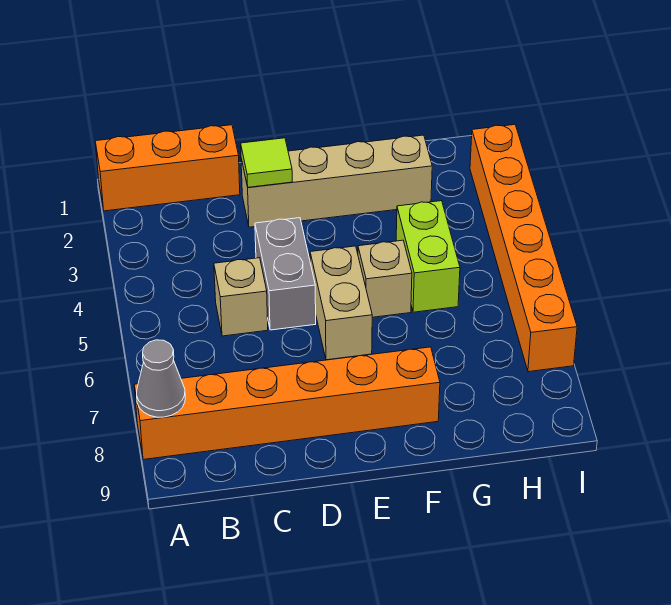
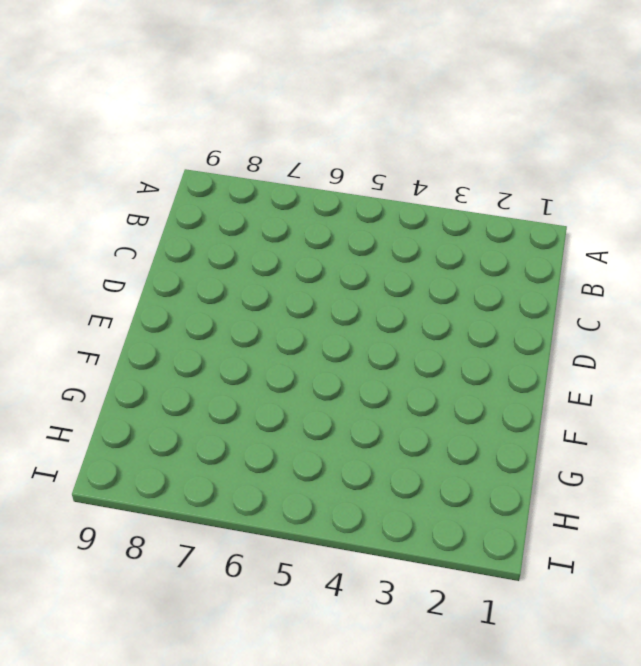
none -> orange 1x3 brick [95,125,240,211]
none -> orange 1x6 brick [134,347,440,460]

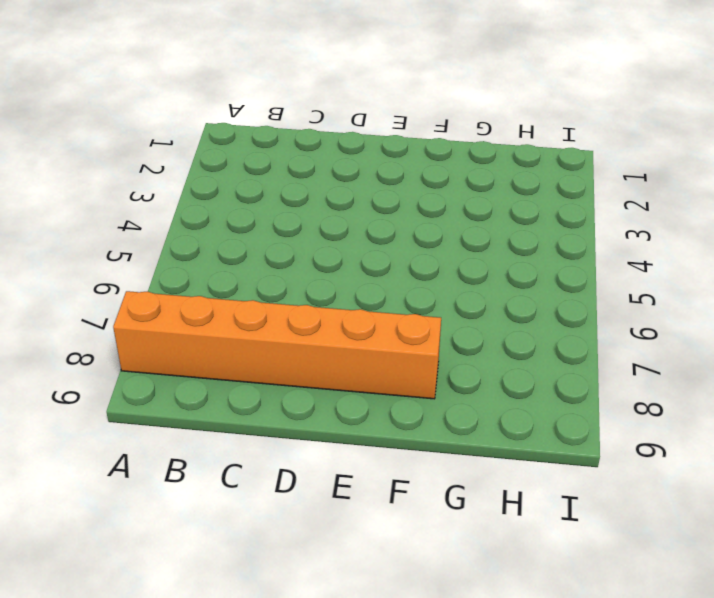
none -> orange 1x3 brick [95,125,240,211]
none -> tan 1x1 brick [214,258,268,336]

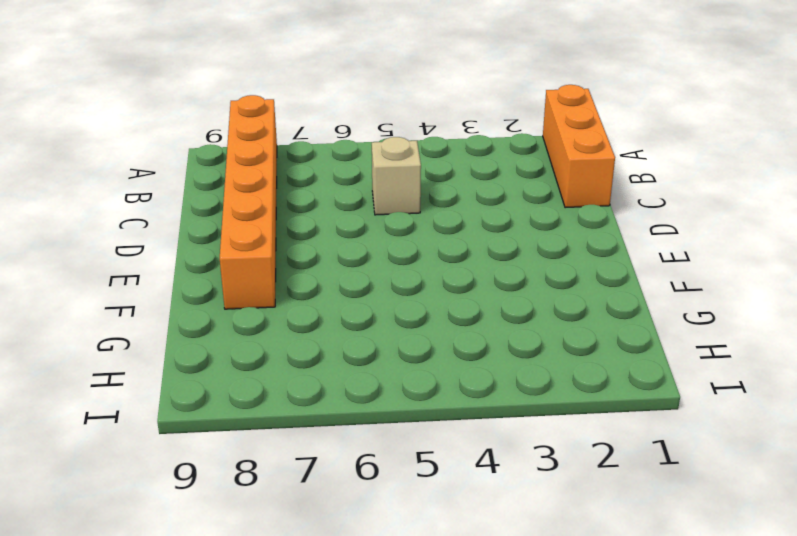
none -> tan 1x4 brick [241,135,432,227]
none -> grey 1x2 brick [255,218,316,330]

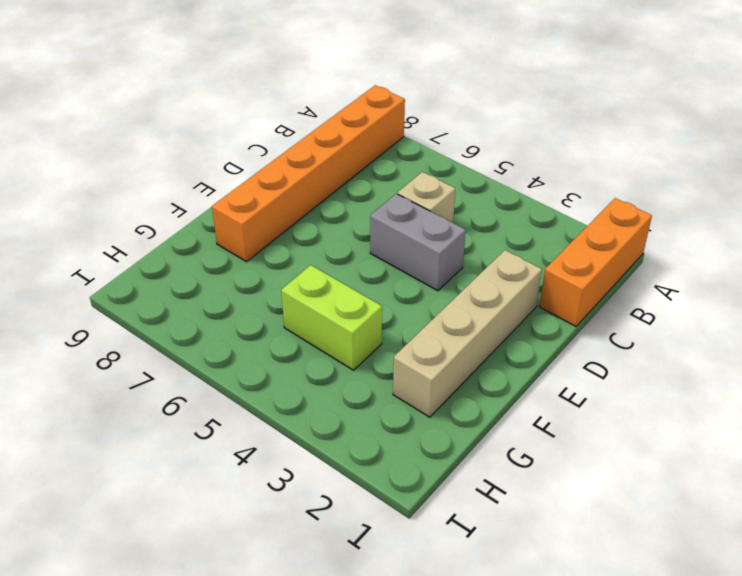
none -> tan 1x2 brick [310,246,372,360]
none -> tan 1x1 brick [358,240,412,317]

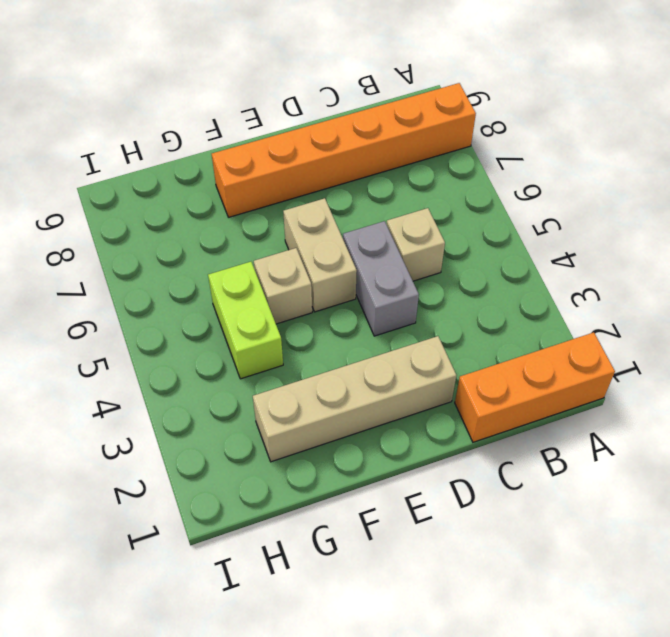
none -> orange 1x6 brick [470,125,577,372]
none -> grey 1x1 cone [137,340,185,417]

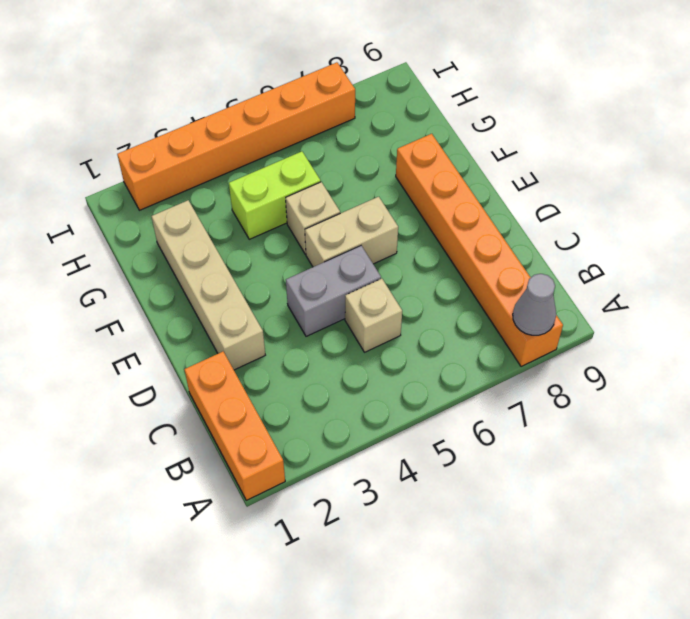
none -> lime 1x1 tile [241,138,292,187]

